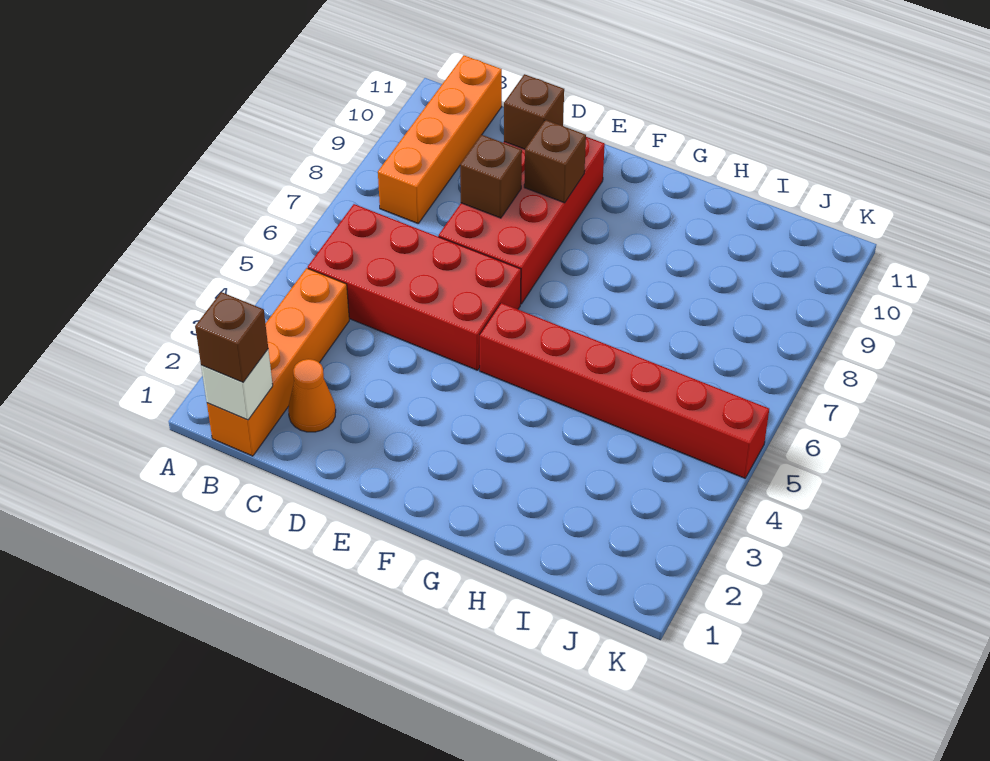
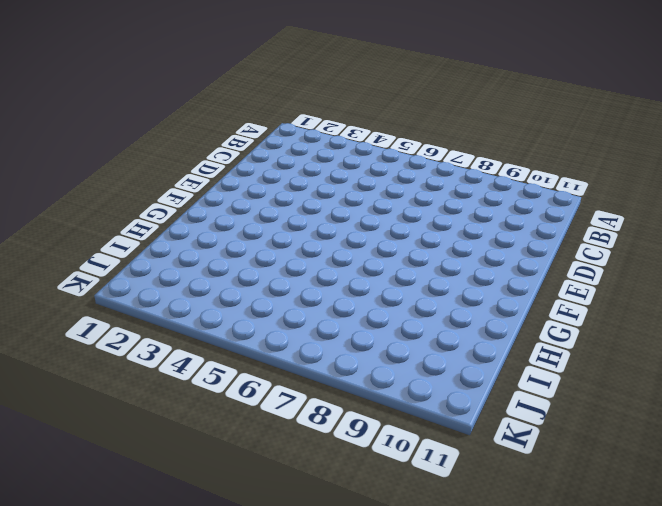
none -> orange 1x4 brick [207,268,349,456]
none -> red 2x4 brick [308,204,521,370]

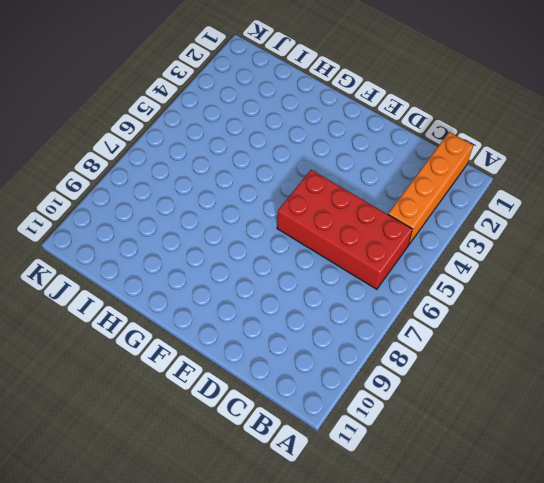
none -> orange 1x4 brick [378,55,502,223]
none -> orange 1x1 cone [288,359,336,432]

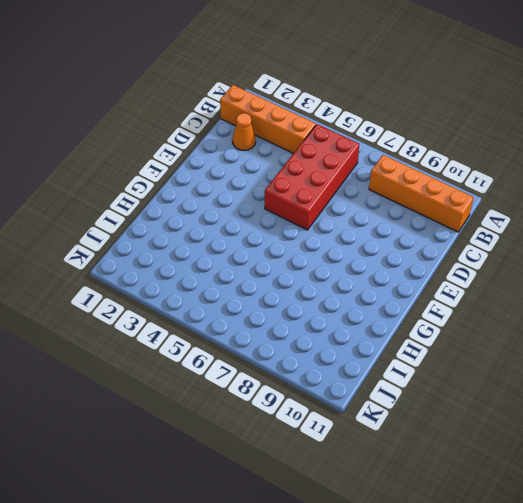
none -> red 2x4 brick [439,137,605,304]
none -> red 1x6 brick [480,303,769,478]

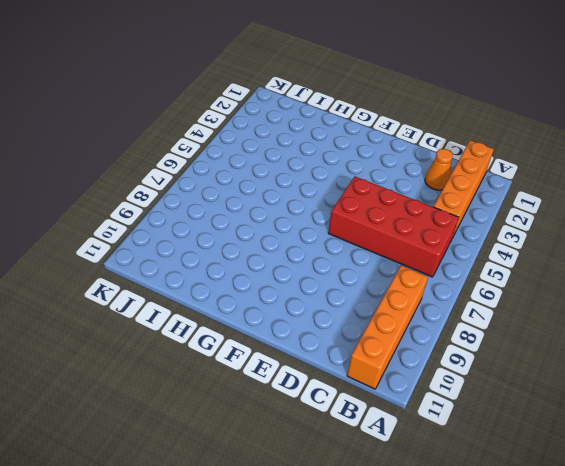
none -> red 2x4 brick [439,137,605,304]
none -> red 1x6 brick [480,303,769,478]

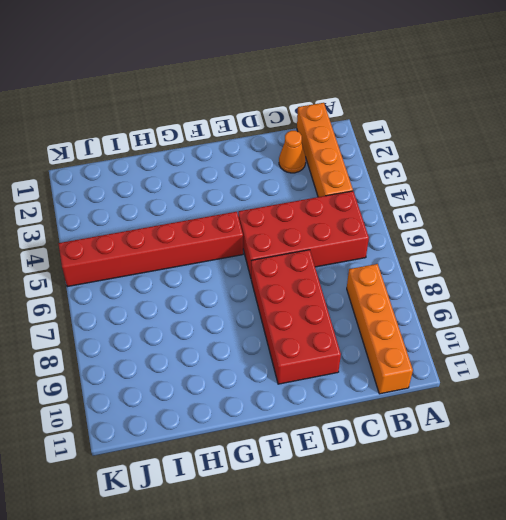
none -> white 1x1 brick [201,350,273,420]
none -> brown 1x1 brick [460,135,522,218]

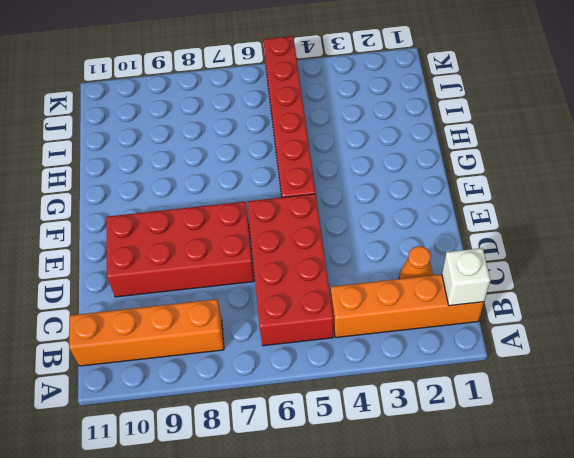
none -> brown 1x1 brick [460,135,522,218]
none -> brown 1x1 brick [504,74,564,149]

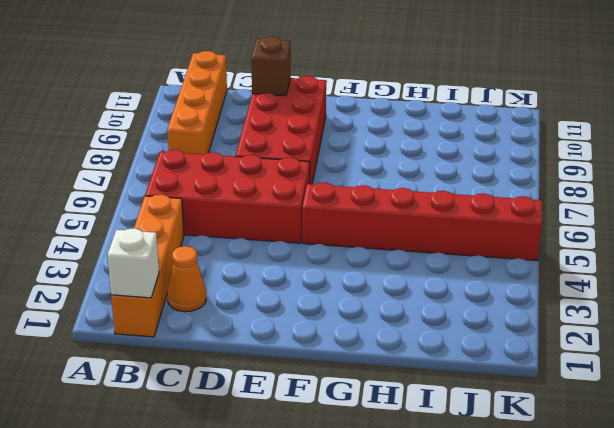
none -> brown 1x1 brick [460,135,522,218]
none -> brown 1x1 brick [524,120,586,203]

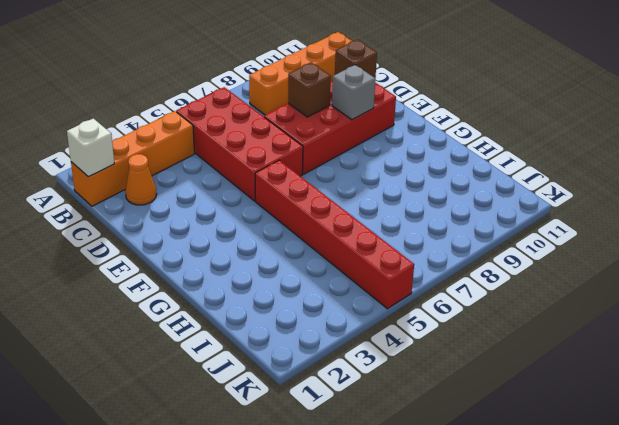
grey 1x1 brick [332,65,375,120] -> brown 1x1 brick [524,120,586,203]
none -> brown 1x1 brick [195,292,268,382]

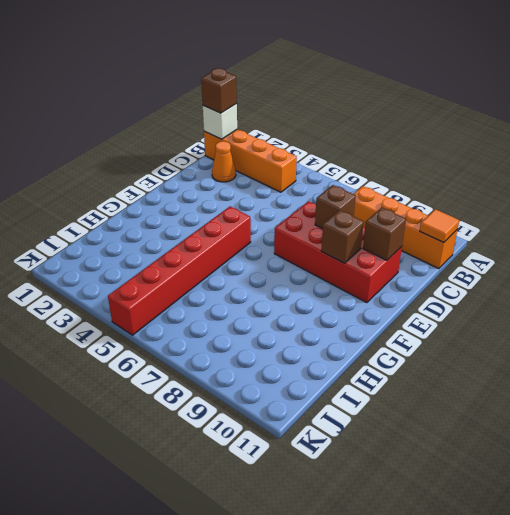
orange 1x1 tile [420,209,459,243] -> none
none -> red 2x4 brick [308,204,521,370]

